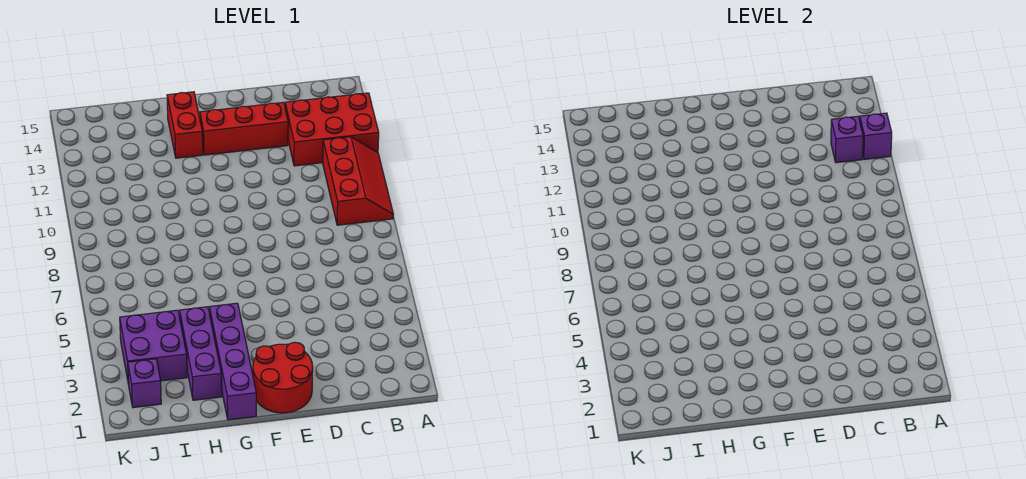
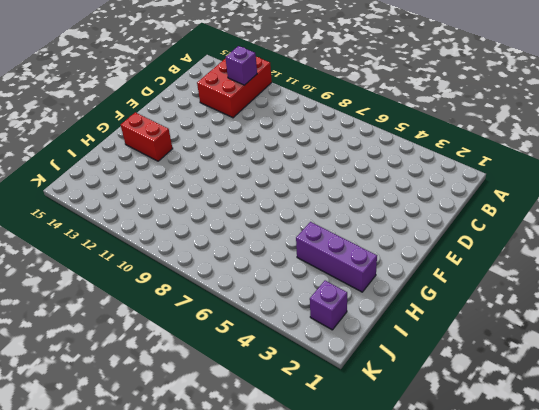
none -> red 2x3 slope [323,137,394,225]
none -> red 1x3 brick [200,102,288,155]

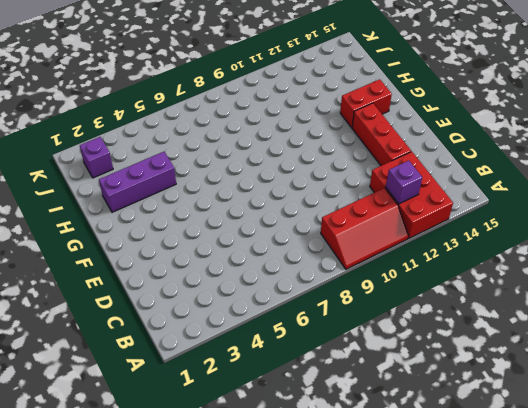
none -> red 2x2 round brick [253,342,313,413]
none -> purple 1x4 brick [209,303,256,420]

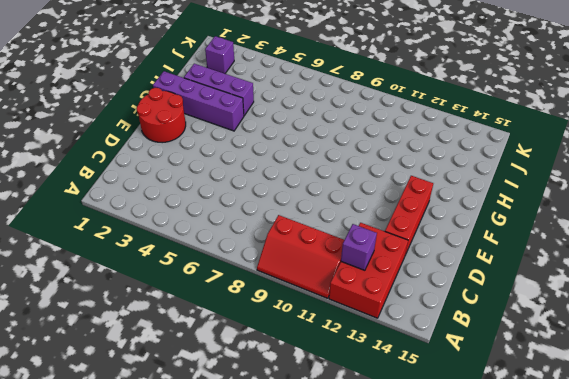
none -> red 1x2 brick [167,92,203,158]
none -> purple 2x2 brick [120,310,187,384]

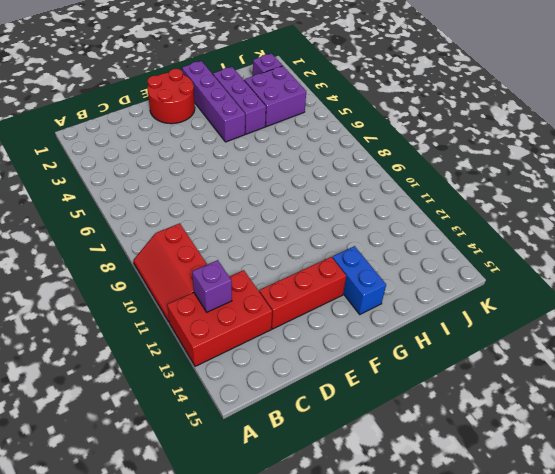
blue 1x2 brick [332,246,386,314] -> red 1x2 brick [167,92,203,158]
none -> purple 1x1 brick [860,113,892,159]

